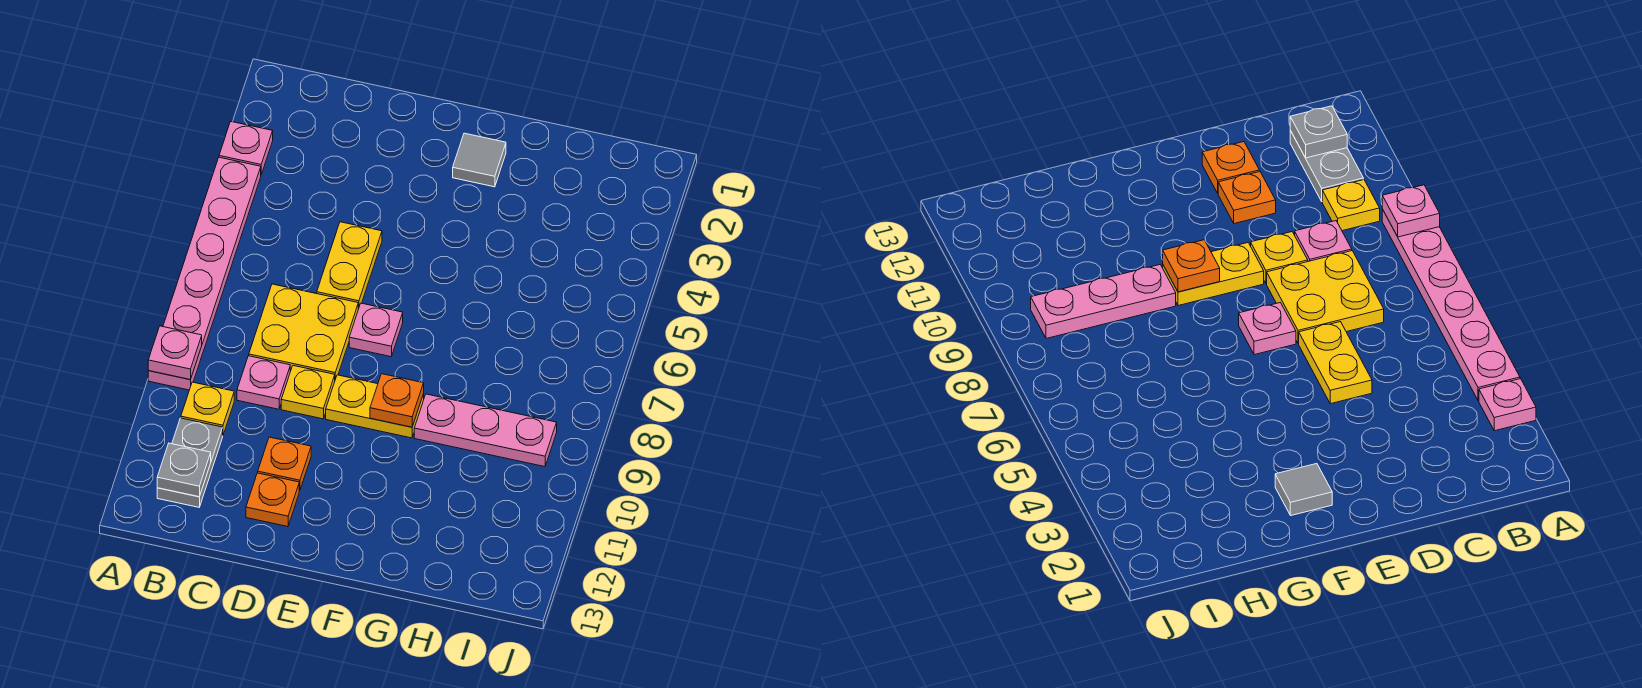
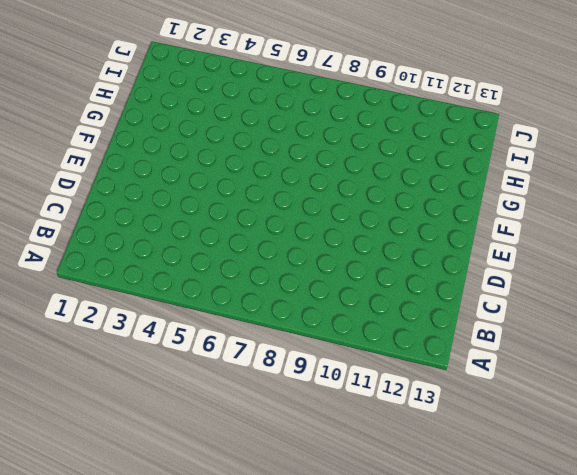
none -> pink 1x1 plate [219,122,273,174]
none -> pink 1x6 plate [148,157,261,390]
none -> yellow 1x1 plate [181,382,234,435]

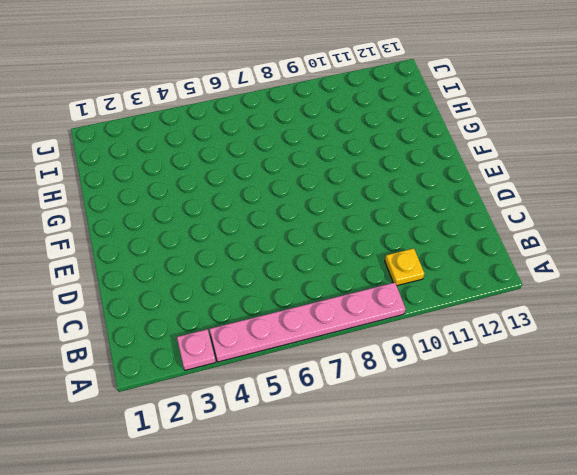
none -> grey 1x2 plate [157,418,223,507]
none -> yellow 2x2 plate [249,284,358,379]
none -> pink 1x1 plate [237,356,290,409]

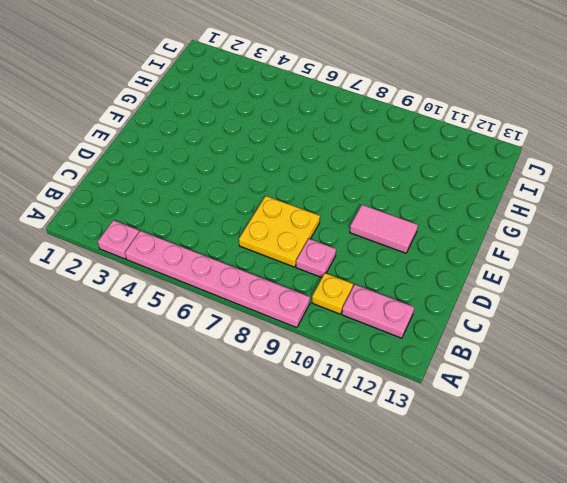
pink 1x2 plate [342,285,414,338] -> grey 1x2 plate [157,418,223,507]
pink 1x2 tile [350,205,418,253] -> none
none -> yellow 1x2 plate [317,222,382,309]
none -> yellow 1x1 plate [281,366,335,419]
none -> orange 1x1 plate [258,437,311,491]

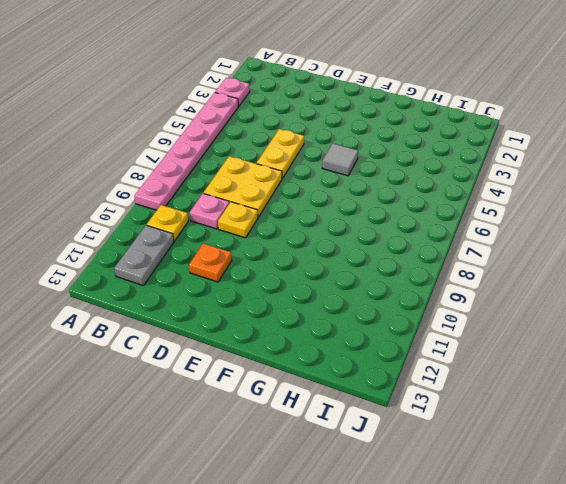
grey 1x1 tile [322,143,358,176] -> grey 1x1 tile moved to [453,133,506,187]
none -> orange 1x1 plate [246,473,299,527]
none -> pink 1x1 plate [349,303,403,357]
none -> yellow 1x2 plate [326,375,424,438]

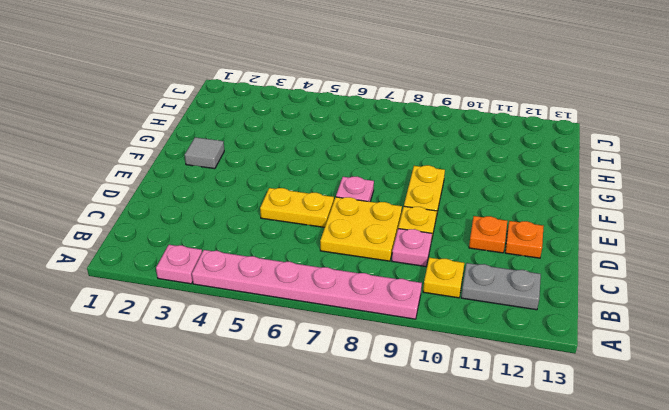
none -> pink 1x3 plate [414,394,557,467]
none -> pink 1x1 plate [148,326,202,380]
none -> grey 1x1 plate [157,443,211,497]

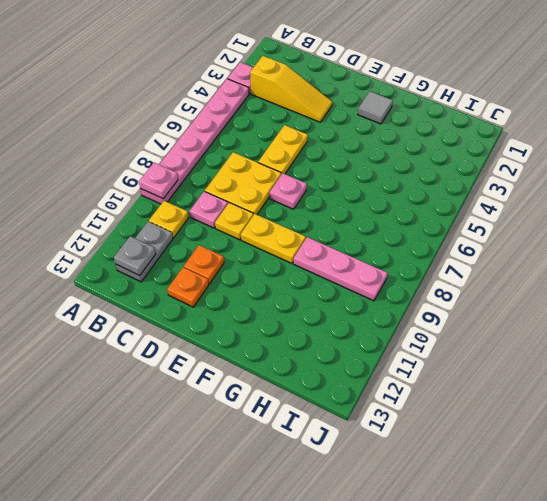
yellow 1x3 slope [250,56,332,122] -> none
none -> orange 1x1 plate [370,374,424,427]

